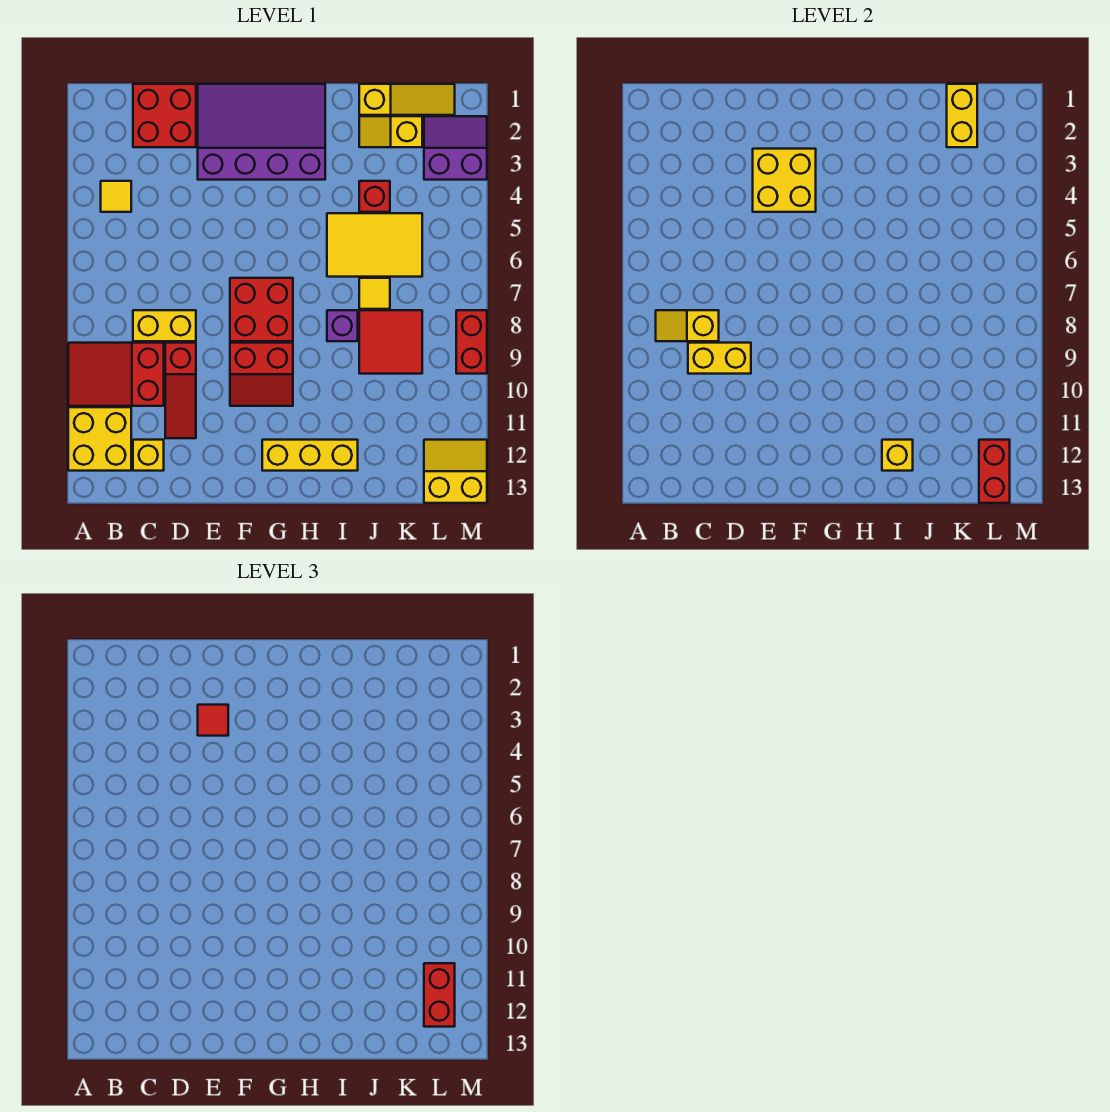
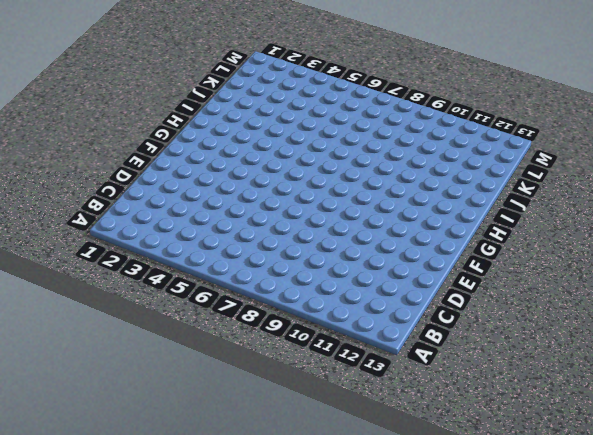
none -> red 2x3 slope [68,343,164,406]
none -> yellow 2x2 brick [68,407,131,471]
none -> yellow 1x1 tile [101,181,131,212]

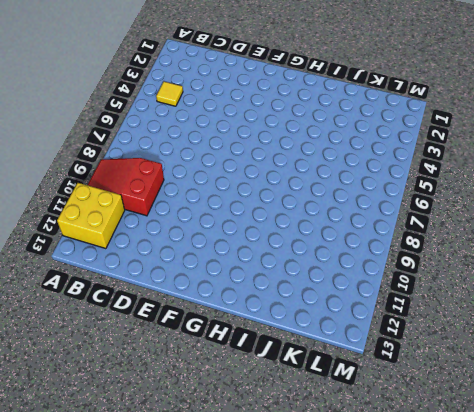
none -> red 2x2 brick [133,84,196,147]
none -> yellow 1x2 brick [133,310,196,341]
none -> yellow 1x1 brick [133,440,164,471]

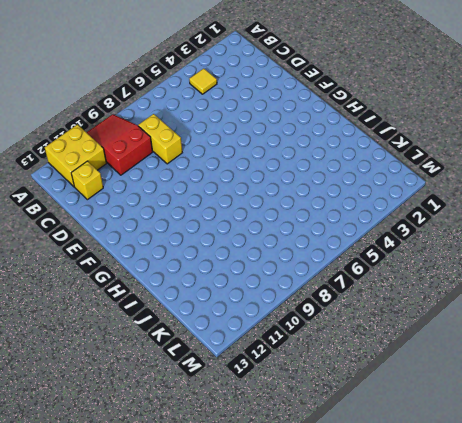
none -> red 2x2 brick [133,84,196,147]
none -> red 1x3 slope [165,343,196,438]
none -> purple 3x4 slope [198,84,325,180]

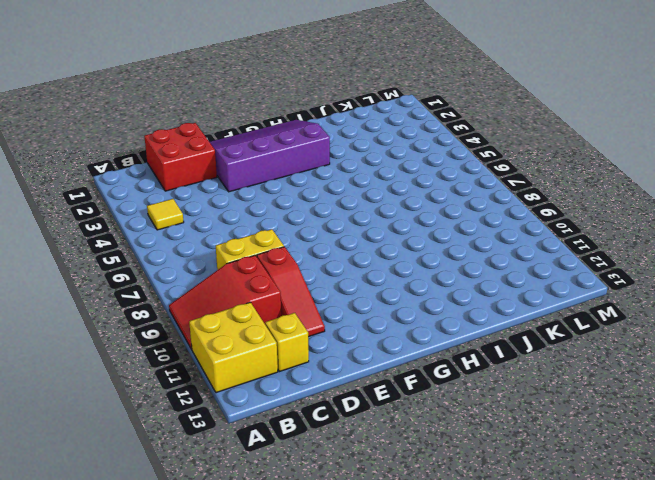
none -> red 2x2 brick [230,278,293,341]
none -> red 2x2 slope [230,343,293,406]
none -> yellow 1x3 brick [262,440,358,471]

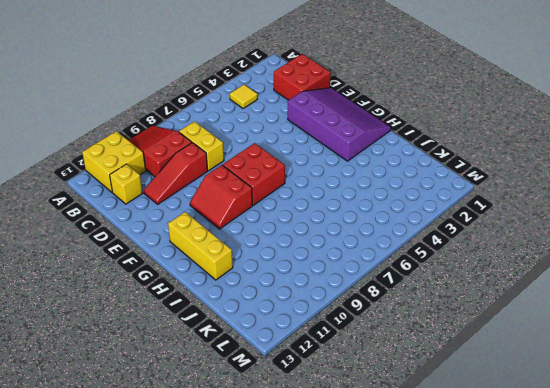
none -> yellow 2x3 tile [327,213,422,277]
none -> purple 1x1 brick [327,310,358,341]
none -> yellow 1x3 slope [359,84,455,115]

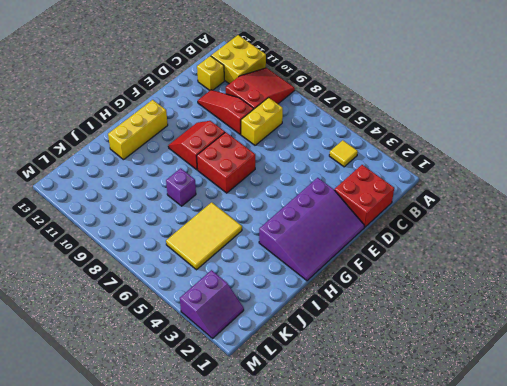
none -> yellow 1x3 slope [359,84,455,115]
none -> yellow 1x2 slope [359,116,422,147]
none -> red 1x1 brick [359,181,390,212]

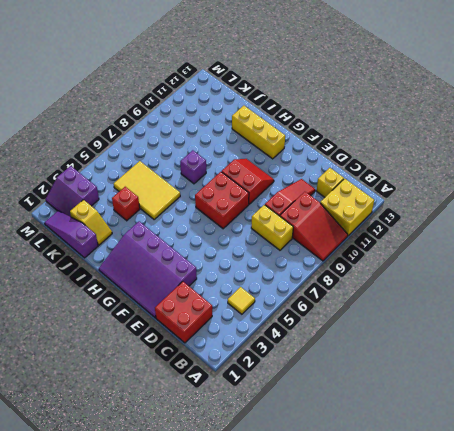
purple 1x3 slope [45,211,98,258] -> yellow 1x3 slope [359,84,455,115]
none -> yellow 1x1 tile [359,278,390,309]
none -> red 2x2 tile [359,310,422,374]
none -> yellow 2x2 slope [424,440,487,503]

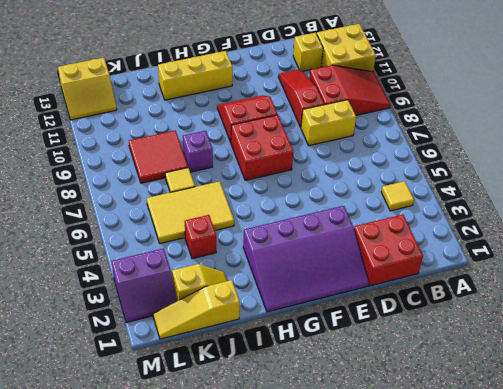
none -> red 1x2 brick [456,310,487,374]
none -> yellow 1x2 slope [656,310,719,341]
none -> yellow 1x2 brick [688,343,751,374]

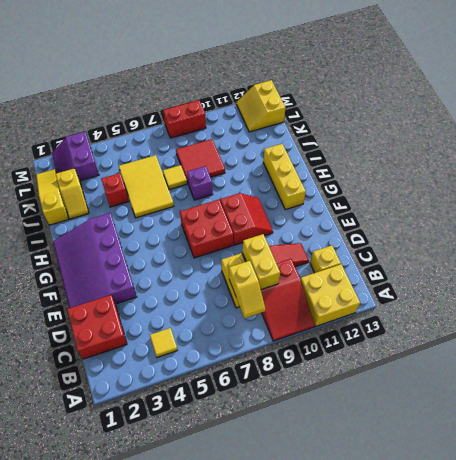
none -> yellow 2x2 brick [753,149,816,212]
none -> yellow 1x1 brick [882,440,913,471]
none -> yellow 1x2 brick [947,84,977,147]

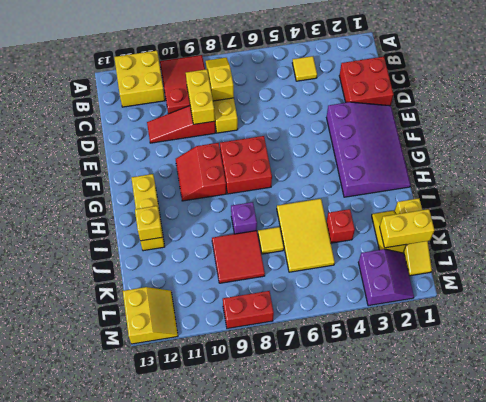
none -> yellow 1x1 brick [133,440,164,471]
none -> yellow 2x2 brick [753,149,816,212]
none -> red 1x2 brick [979,440,1010,503]

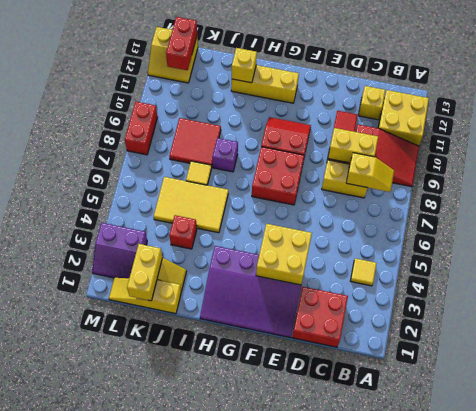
none -> red 1x1 tile [198,705,228,736]
none -> red 1x2 brick [424,963,455,1027]

